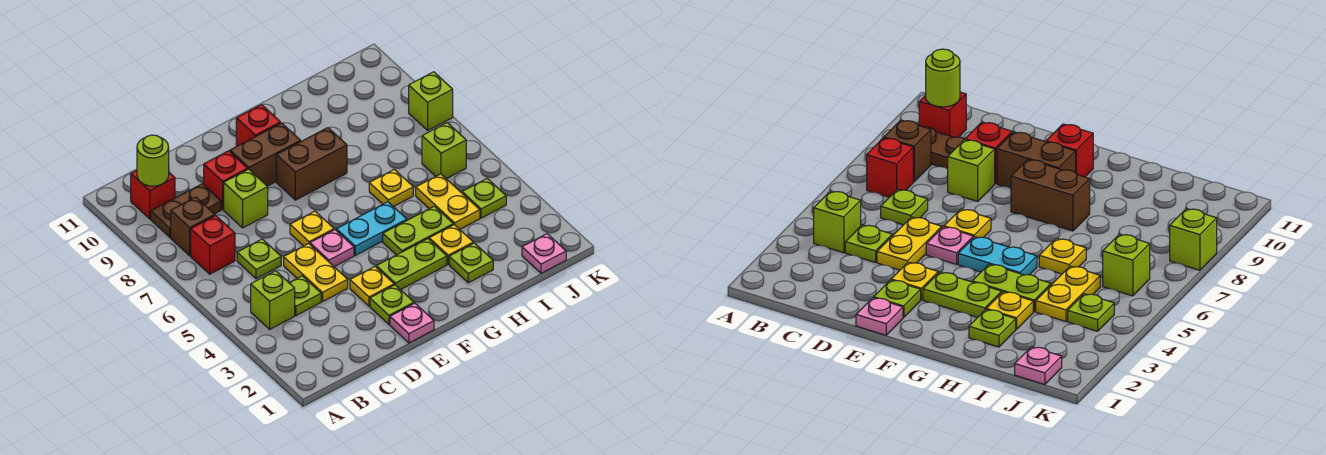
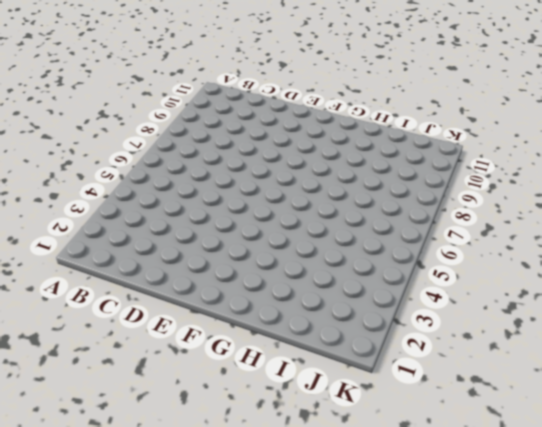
none -> lime 1x1 brick [251,271,295,329]
none -> red 1x1 brick [191,216,235,274]
none -> brown 1x1 brick [171,197,215,256]
none -> brown 1x2 plate [151,184,221,237]

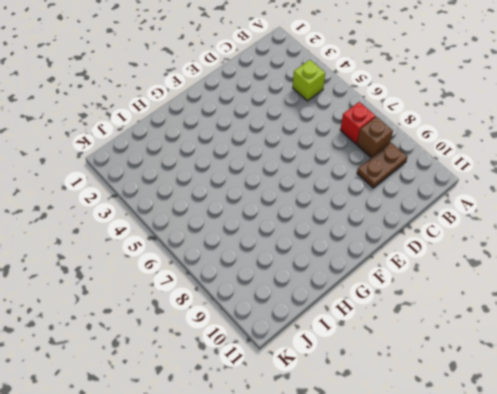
none -> red 1x1 brick [131,170,175,219]
none -> lime 1x1 plate [289,276,321,316]
none -> lime 1x1 plate [237,239,281,279]
none -> yellow 1x2 plate [284,244,348,301]

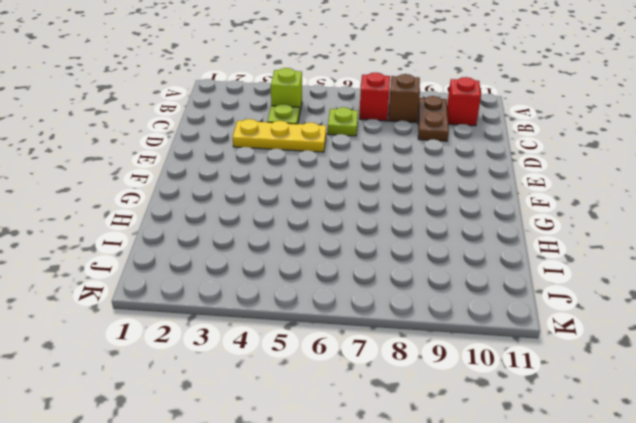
yellow 1x3 plate [233,119,326,152] -> yellow 1x2 plate [284,244,348,301]
none -> lime 1x1 brick [224,169,268,228]
none -> red 1x1 brick [204,151,248,209]
none -> pink 1x1 plate [390,303,434,343]
none -> lime 1x1 plate [370,285,414,324]

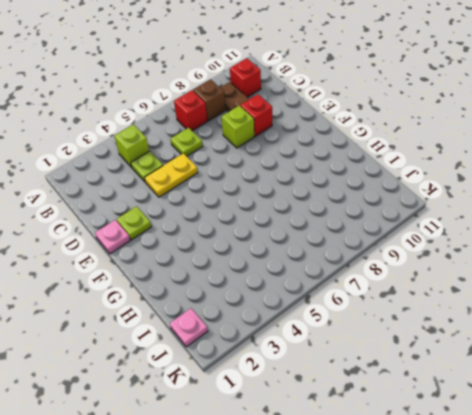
none -> yellow 1x1 plate [350,267,394,306]
none -> pink 1x1 plate [310,230,354,267]
none -> yellow 1x1 plate [290,211,334,246]
none -> brown 1x2 brick [230,123,301,186]

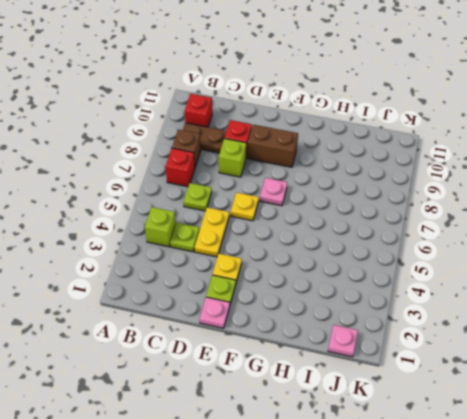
pink 1x1 plate [260,178,287,206] -> pink 1x1 plate moved to [310,230,354,267]
none -> lime 1x2 plate [376,239,447,290]
none -> cyan 1x2 plate [336,202,407,255]
none -> brown 1x2 brick [276,128,347,200]
none -> red 1x1 brick [236,105,281,146]

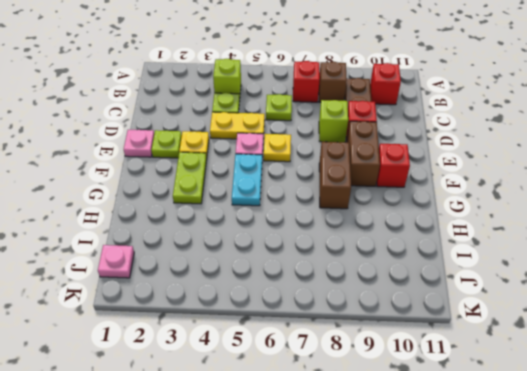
none -> lime 1x2 plate [383,206,453,255]
none -> lime 1x1 plate [449,243,493,283]
none -> yellow 1x1 plate [429,225,473,264]
none -> yellow 1x1 plate [369,169,413,207]

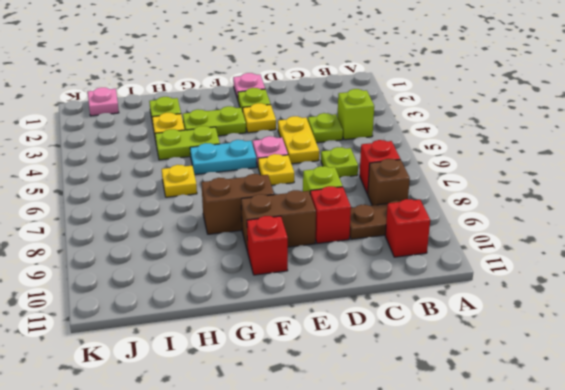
none -> yellow 1x2 plate [416,174,480,229]
none -> lime 1x1 plate [462,179,506,218]
none -> lime 1x1 brick [422,123,466,179]
none -> lime 1x1 brick [409,72,453,130]

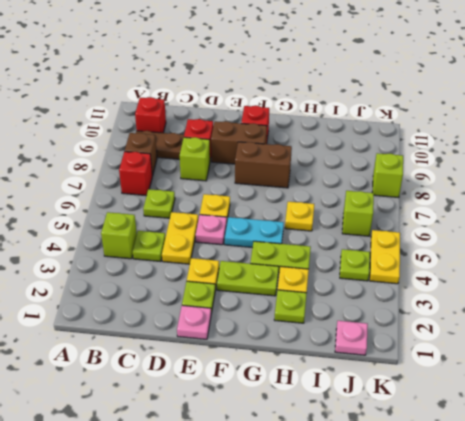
yellow 1x2 plate [370,230,400,284] -> yellow 1x2 plate moved to [416,174,480,229]
none -> lime 1x1 round brick [137,135,169,186]

